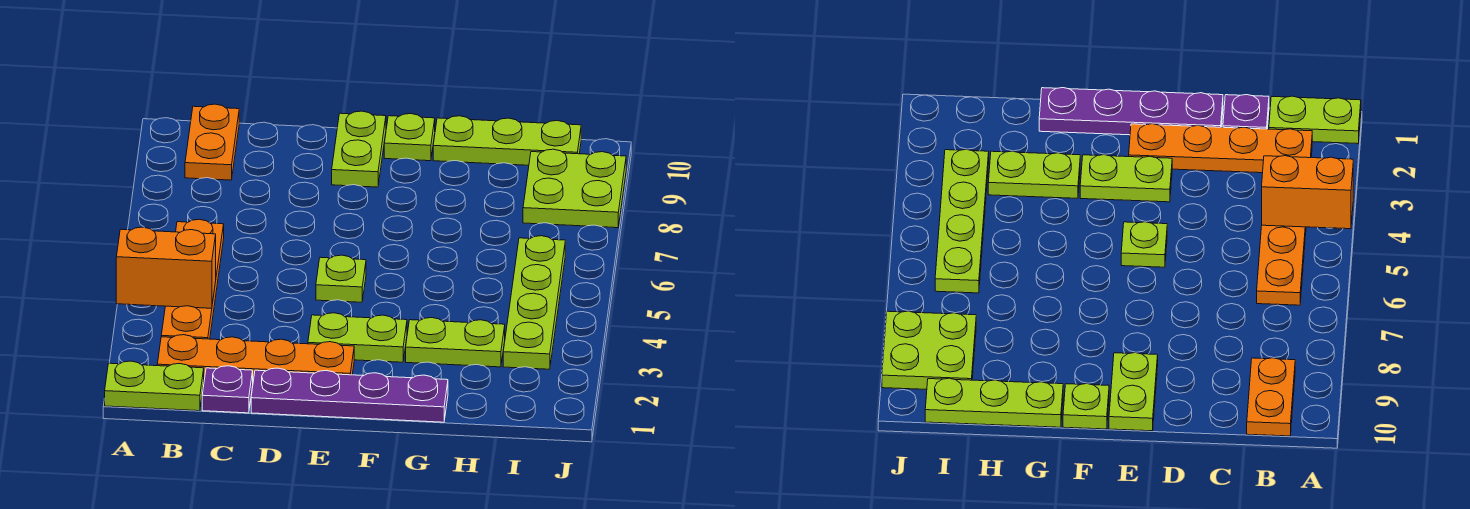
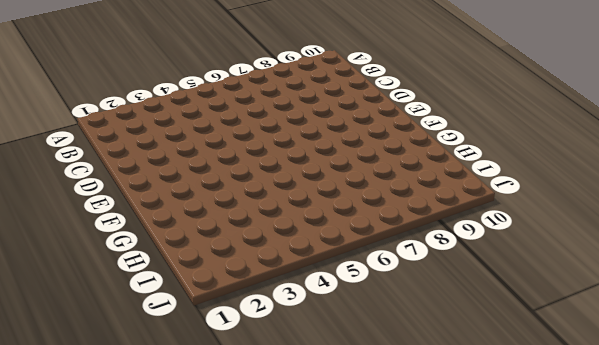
none -> lime 1x2 plate [105,361,204,411]
none -> orange 1x4 plate [157,335,354,381]
none -> orange 1x4 plate [161,219,224,339]

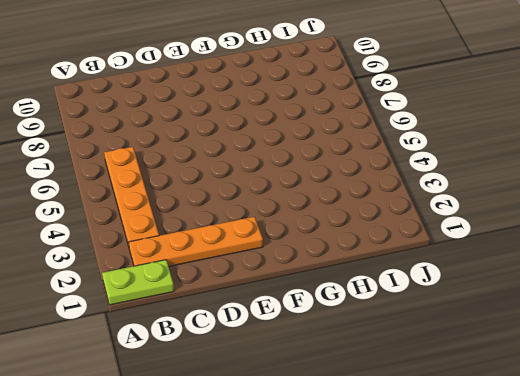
none -> orange 1x2 plate [185,104,239,180]
none -> purple 1x1 plate [202,366,253,413]
none -> purple 1x4 plate [251,368,448,422]

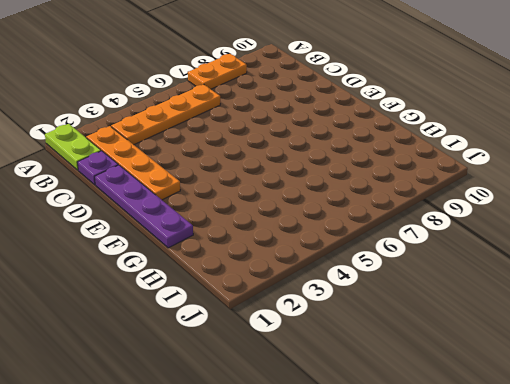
orange 1x2 plate [188,54,247,89] -> orange 1x2 plate moved to [185,104,239,180]
none -> lime 1x2 plate [308,313,407,362]
none -> lime 1x1 plate [316,255,366,302]
none -> lime 1x2 plate [332,111,386,187]

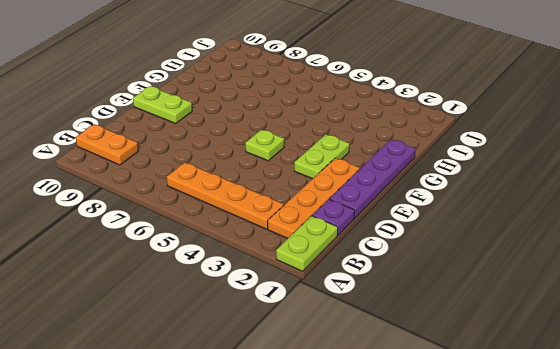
none -> lime 1x1 plate [384,114,435,161]
none -> lime 1x2 plate [406,318,505,367]
none -> lime 1x3 plate [433,116,581,165]

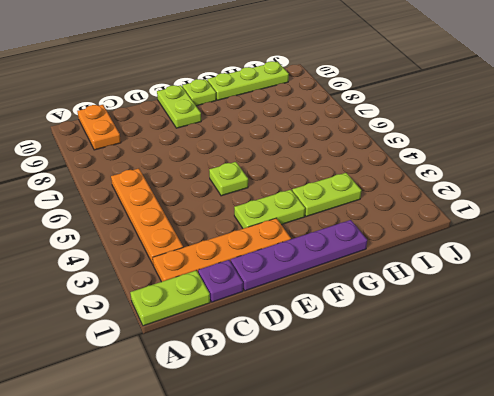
none -> lime 1x4 plate [503,236,565,369]
none -> lime 2x2 plate [523,149,626,228]
none -> orange 1x2 brick [116,227,216,308]

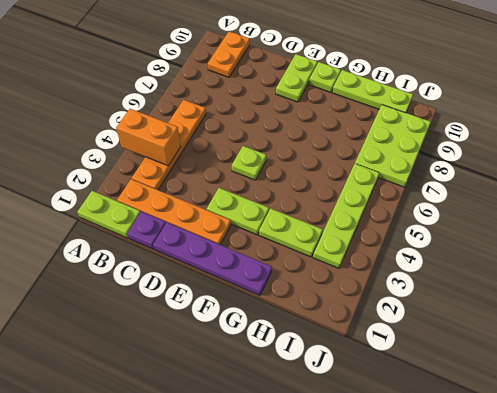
lime 2x3 plate [355,105,431,187] -> lime 2x2 plate [523,149,626,228]

